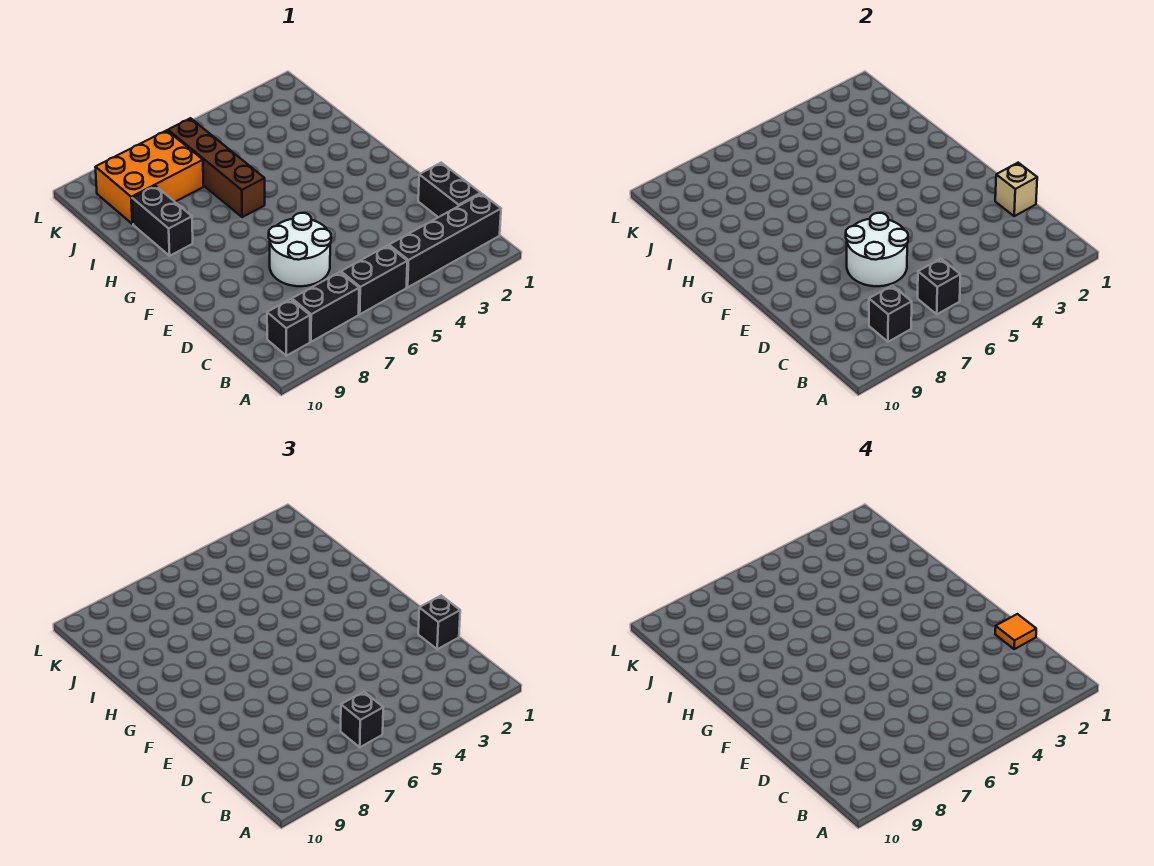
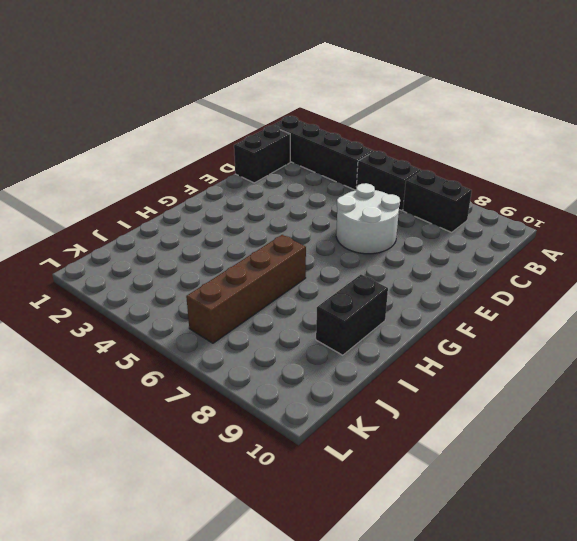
none -> black 1x1 brick [267,299,310,356]
none -> orange 2x3 brick [95,130,204,224]
none -> black 1x1 brick [918,259,960,314]

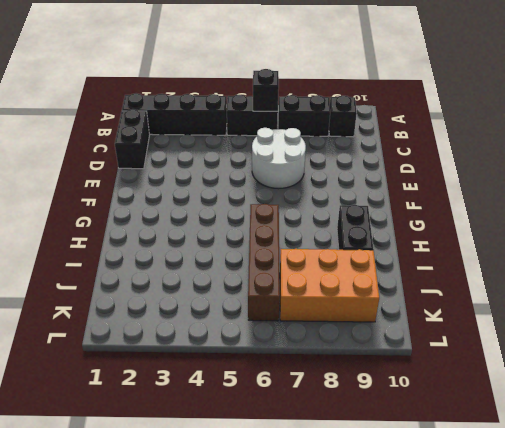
none -> black 1x1 brick [869,286,912,342]
none -> tan 1x1 brick [995,163,1037,216]
none -> white 2x2 round brick [846,213,908,286]

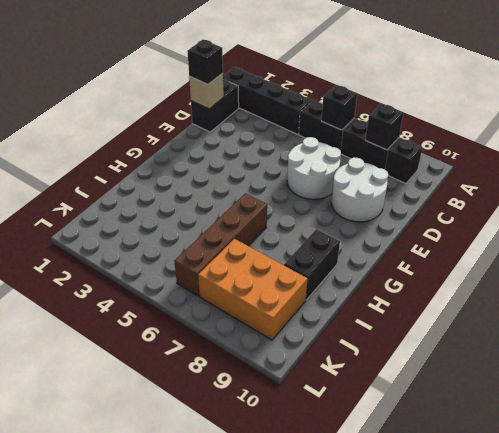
white 2x2 round brick [331,158,388,222] -> white 2x2 round brick moved to [846,213,908,286]
none -> black 1x1 brick [341,692,383,747]
none -> orange 1x1 tile [995,614,1036,649]

